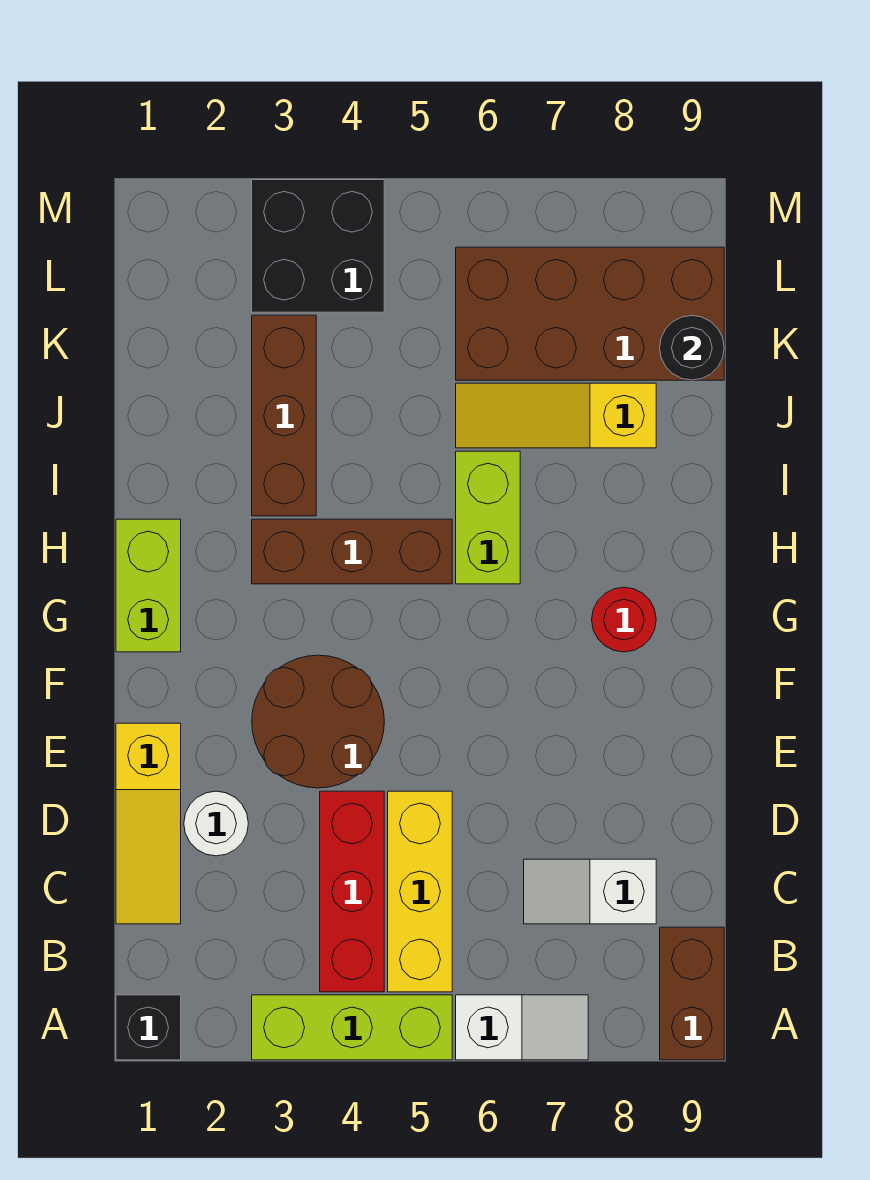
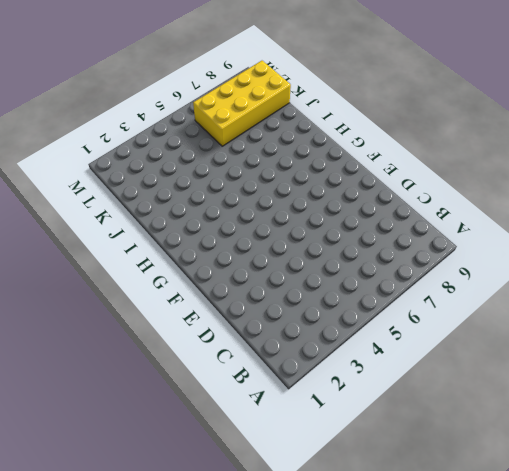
yellow 2x4 brick [193,61,291,146] -> brown 2x4 brick [456,247,724,380]
none -> black 1x1 brick [116,995,181,1060]
none -> lime 1x3 brick [252,995,452,1060]
none -> white 1x2 slope [456,995,588,1060]

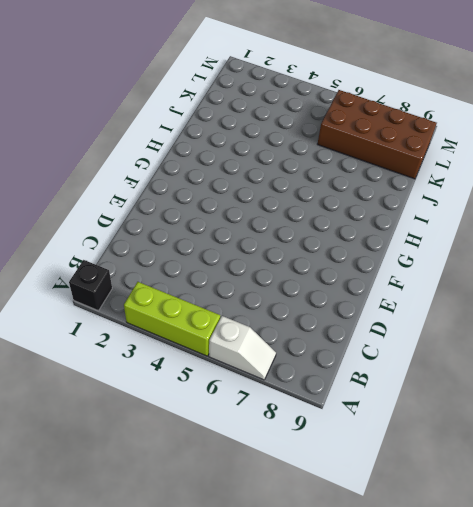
none -> brown 1x2 brick [660,927,724,1060]
none -> red 1x3 brick [320,791,384,992]
none -> yellow 1x3 brick [388,791,452,992]

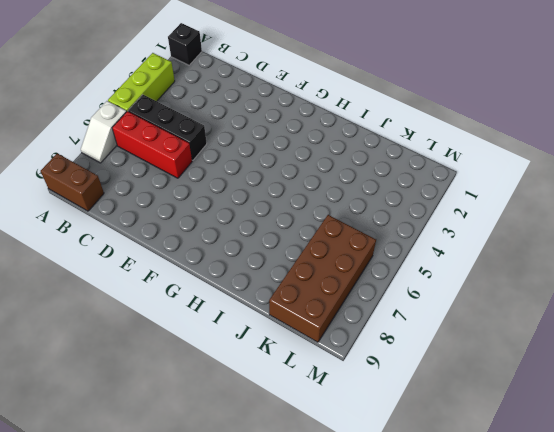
black 1x3 brick [128,95,207,160] -> yellow 1x3 brick [388,791,452,992]
red 1x3 brick [112,111,192,178] -> red 1x3 brick moved to [320,791,384,992]
none -> yellow 1x3 slope [116,723,181,924]
none -> white 1x2 slope [524,859,656,924]
none -> white 1x1 round brick [184,791,248,856]

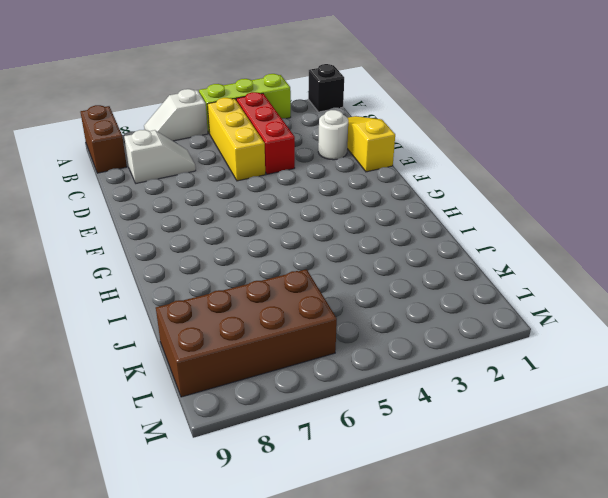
none -> brown 2x2 round brick [252,655,384,788]
none -> lime 1x2 brick [116,519,181,652]
none -> red 1x1 round brick [592,587,656,652]

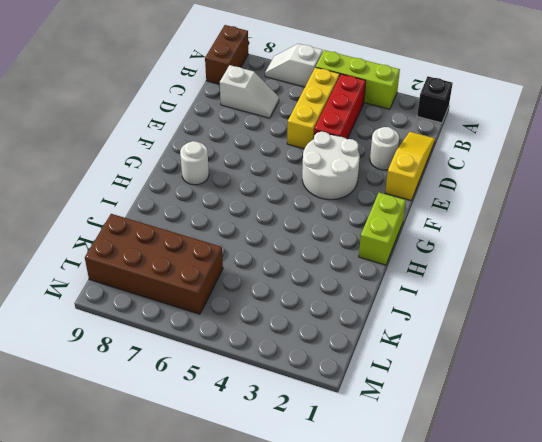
white 2x2 round brick [302,132,360,200] -> brown 2x2 round brick [252,655,384,788]
white 1x1 round brick [180,141,209,185] -> red 1x1 round brick [592,587,656,652]
none -> brown 1x3 brick [252,519,452,584]
none -> lime 1x2 brick [456,451,520,584]
none -> brown 1x3 brick [252,315,316,516]

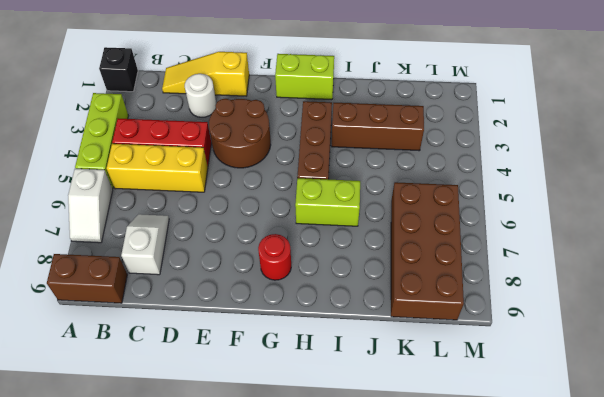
none -> yellow 1x3 slope [456,383,656,448]
none -> black 2x2 brick [252,180,384,312]
none -> black 1x1 round brick [660,316,724,380]

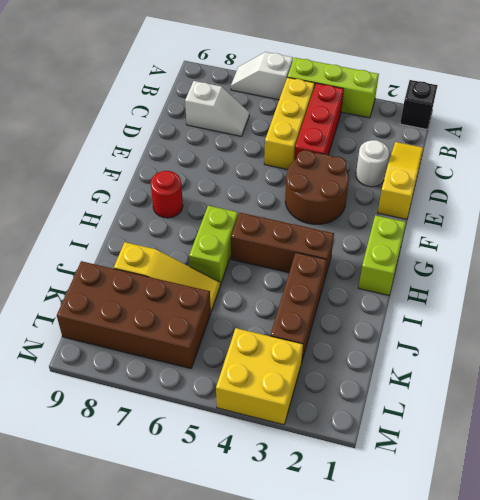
yellow 2x2 brick [216,328,303,425] -> black 2x2 brick [252,180,384,312]
none -> brown 1x2 brick [660,927,724,1060]
none -> black 1x1 round brick [660,316,724,380]

